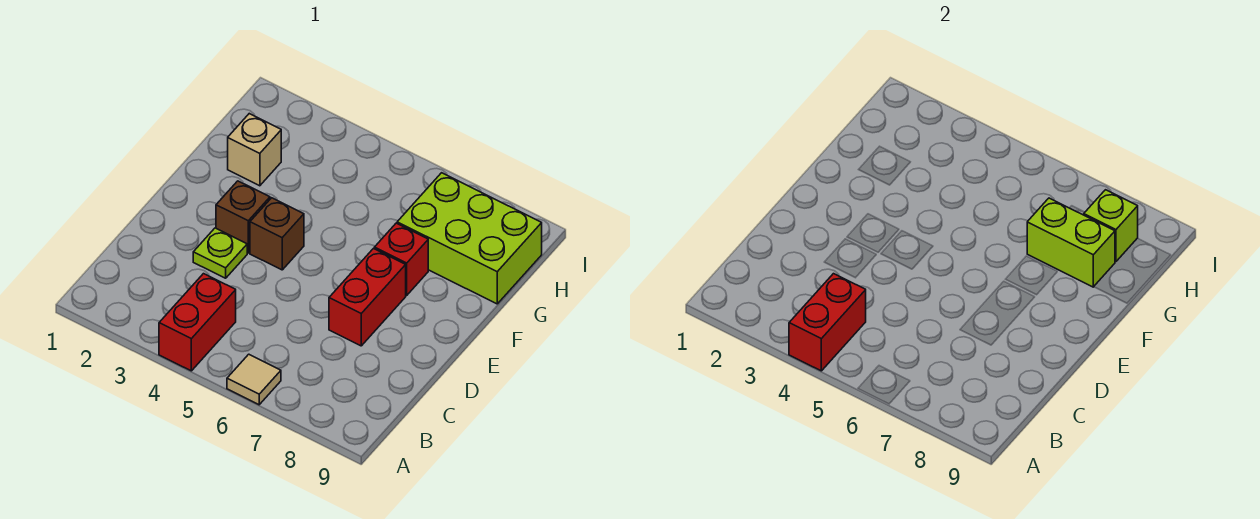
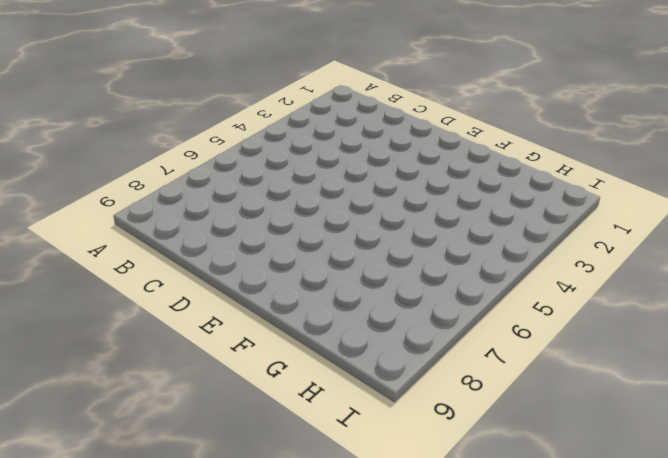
none -> red 1x2 brick [159,274,236,371]
none -> tan 1x1 tile [227,354,281,405]
none -> lime 1x1 plate [193,228,247,278]

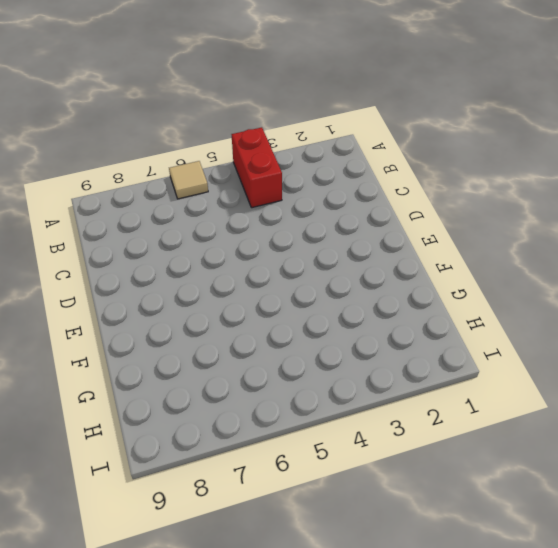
none -> lime 1x1 plate [193,228,247,278]
none -> red 1x2 brick [329,249,406,346]
none -> brown 1x1 brick [216,181,270,253]

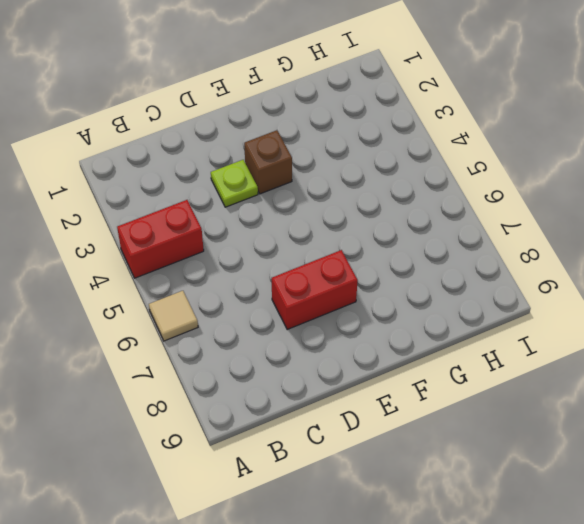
none -> brown 1x1 brick [250,198,304,270]
none -> red 1x1 brick [374,223,428,295]
none -> tan 1x1 brick [228,114,281,186]

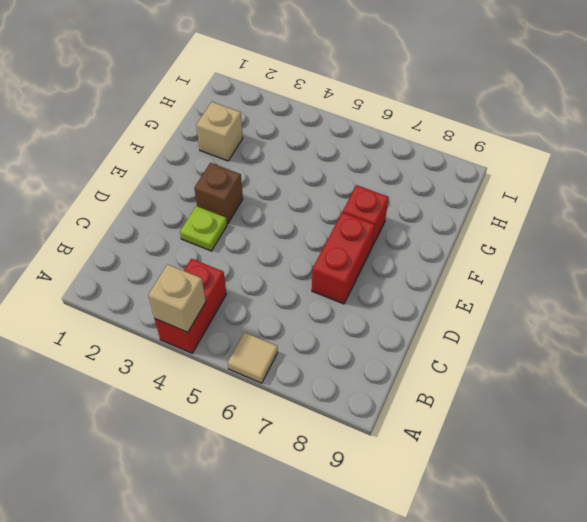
tan 1x1 brick [148,264,206,332] -> red 1x2 brick [789,274,866,371]
none -> brown 1x1 brick [250,198,304,270]
none -> lime 2x3 brick [397,173,542,304]
none -> lime 1x2 brick [1027,198,1115,287]

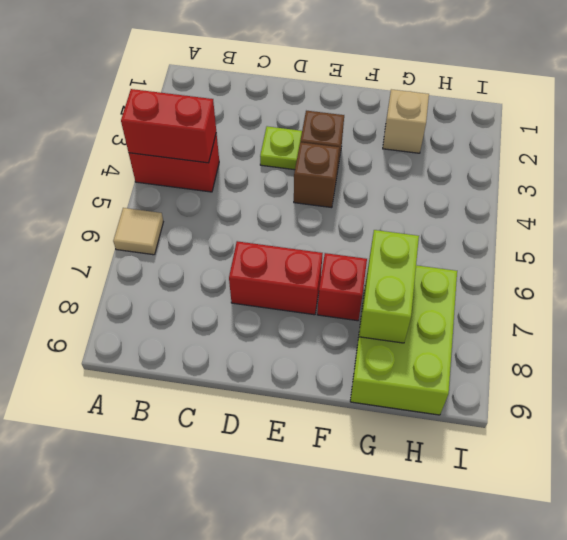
none -> lime 1x1 brick [1084,190,1138,261]

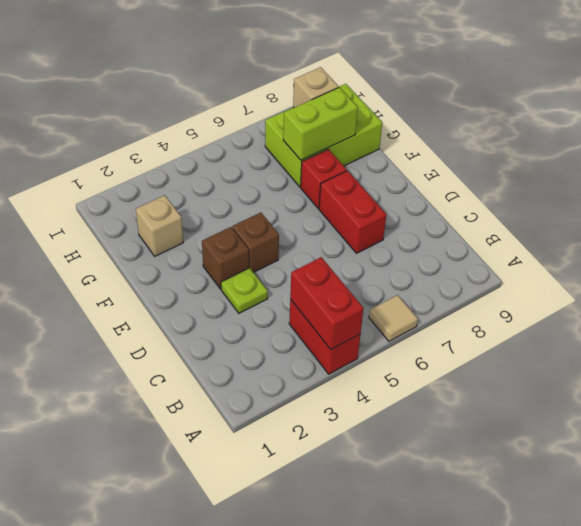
tan 1x1 brick [293,67,339,108] -> lime 1x1 brick [1084,190,1138,261]

